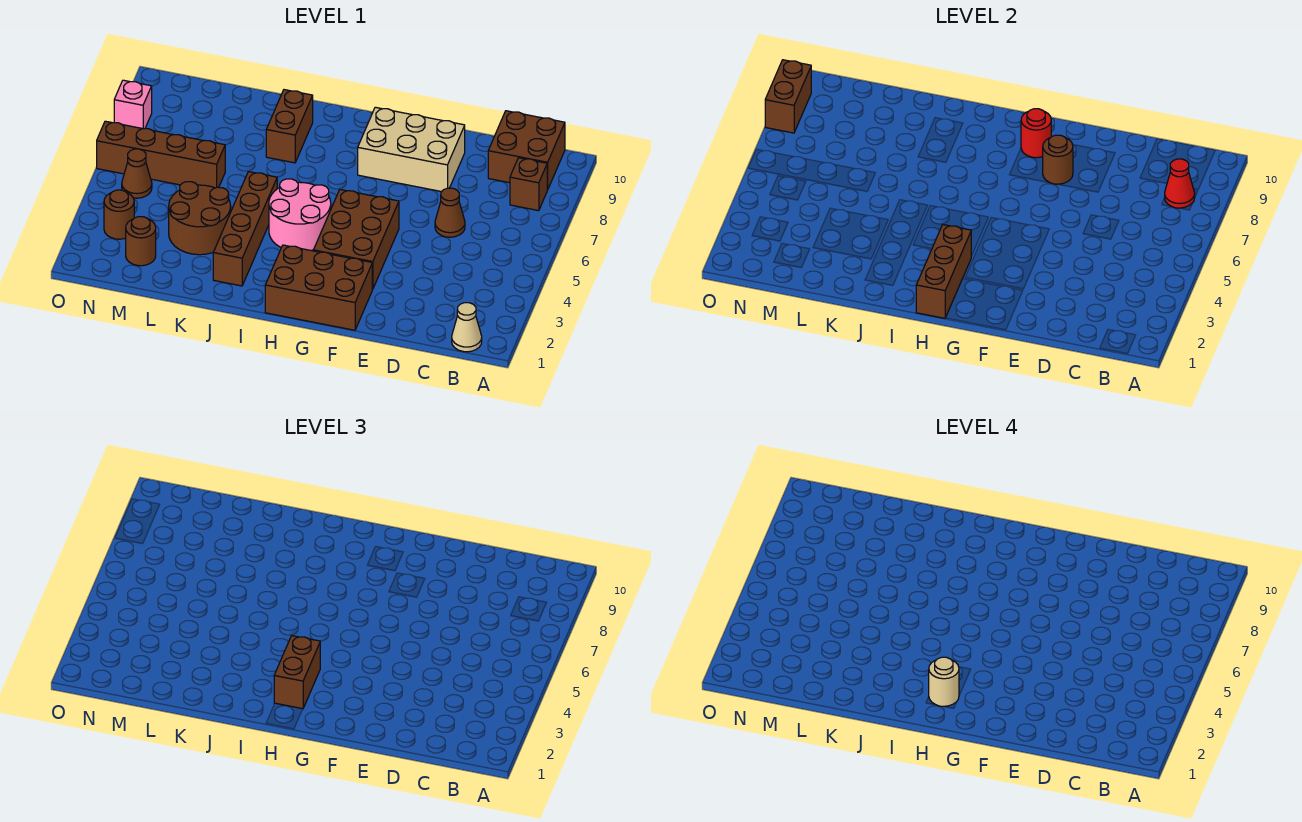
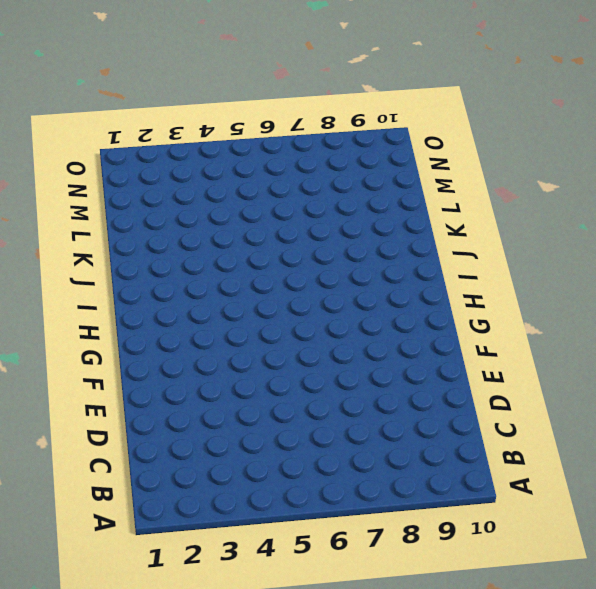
none -> tan 1x1 cone [452,303,482,352]
none -> brown 1x1 brick [510,158,547,211]
none -> brown 2x2 brick [488,111,565,190]

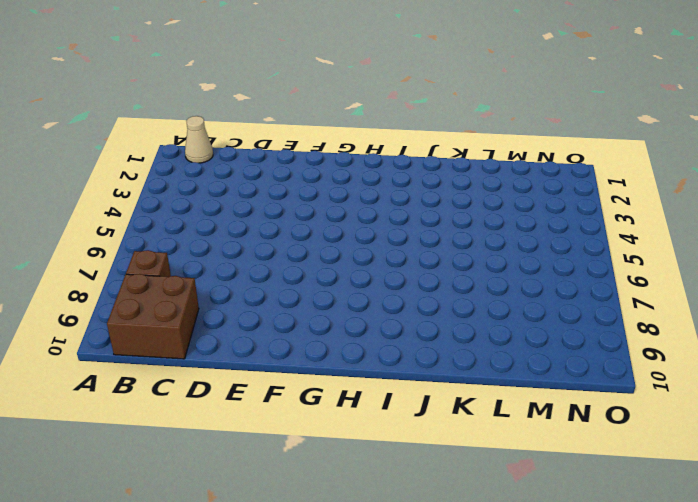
none -> brown 1x1 cone [435,188,465,237]
none -> tan 2x3 brick [358,107,465,192]
none -> brown 2x3 brick [265,245,372,330]

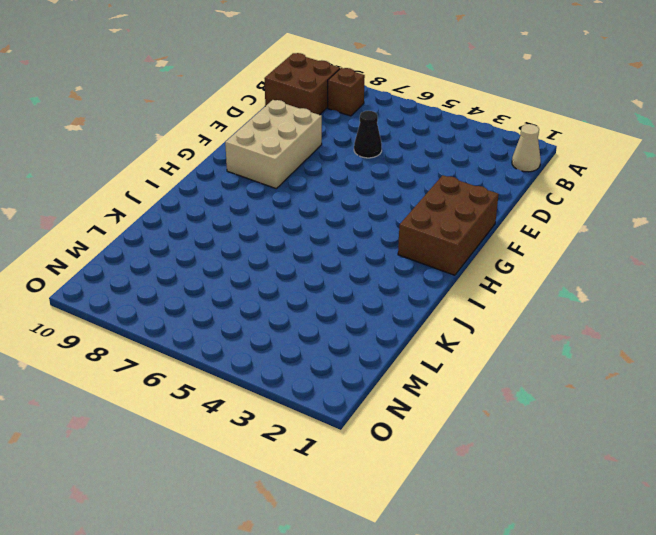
black 1x1 cone [354,111,382,158] -> brown 1x1 cone [435,188,465,237]
none -> brown 2x3 brick [313,190,399,289]
none -> pink 2x2 round brick [269,179,331,250]
none -> brown 1x4 brick [213,172,277,286]

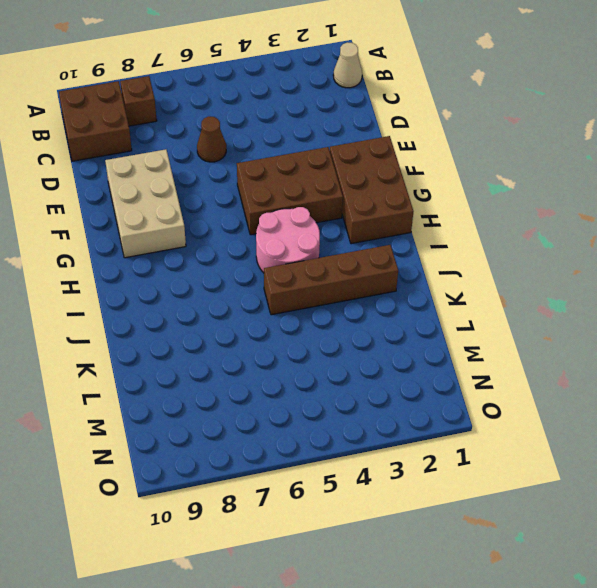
none -> brown 1x2 brick [266,90,313,163]
none -> brown 2x2 round brick [169,182,231,255]
none -> brown 1x4 brick [97,121,225,188]

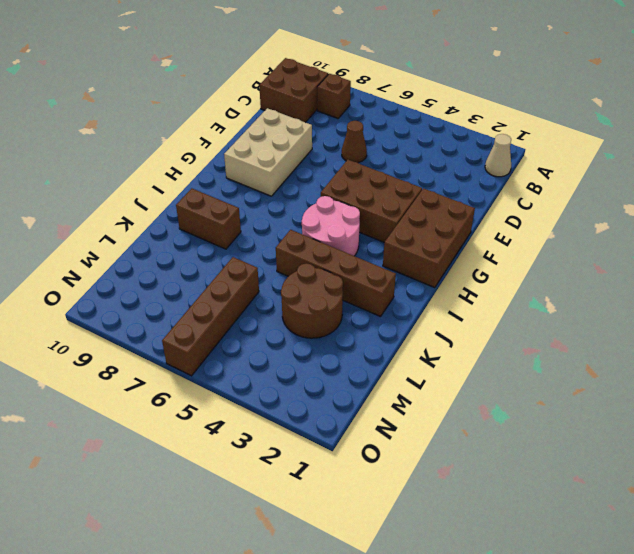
none -> brown 1x1 round brick [126,217,156,266]
none -> brown 1x1 round brick [104,190,134,239]
none -> brown 1x1 cone [122,149,152,198]

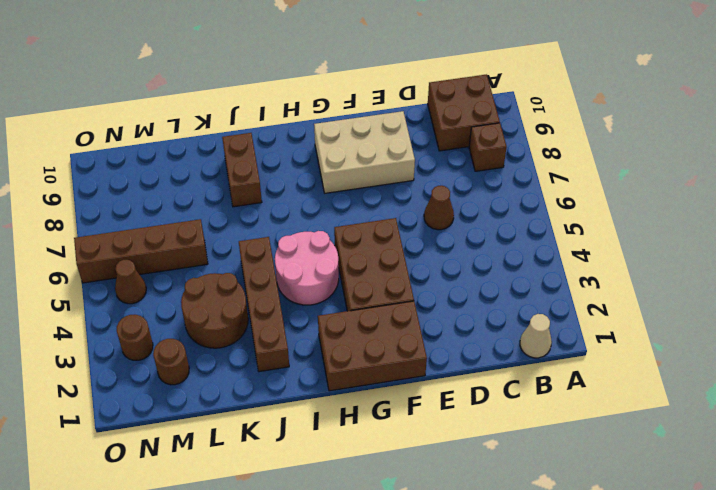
none -> pink 1x1 brick [114,80,152,129]
none -> red 1x1 cone [1165,159,1195,208]
none -> brown 1x1 round brick [1043,135,1073,184]

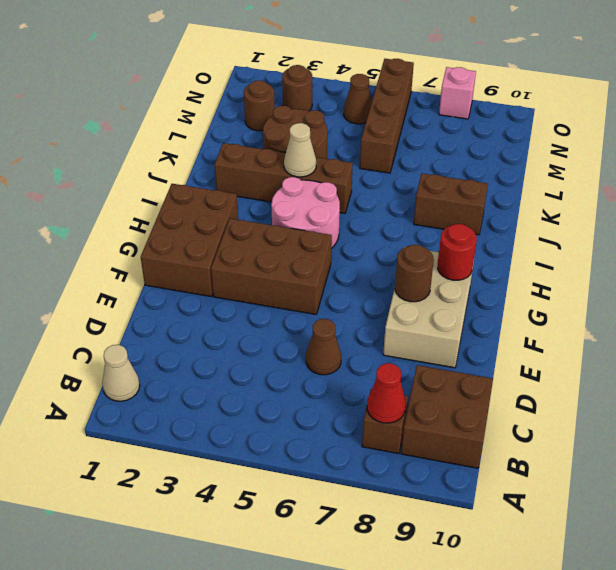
tan 1x1 cone [284,123,316,177] -> none
none -> brown 1x3 brick [916,225,971,318]
none -> brown 1x2 brick [765,60,811,133]
none -> brown 1x2 brick [274,636,320,709]

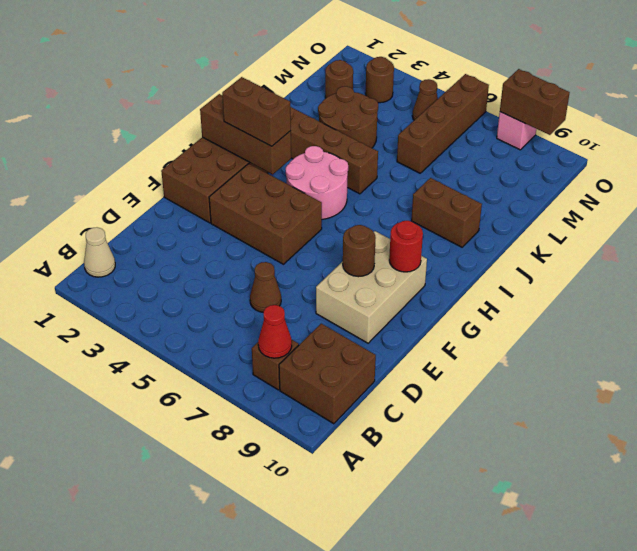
none -> tan 1x1 round brick [929,657,959,706]

